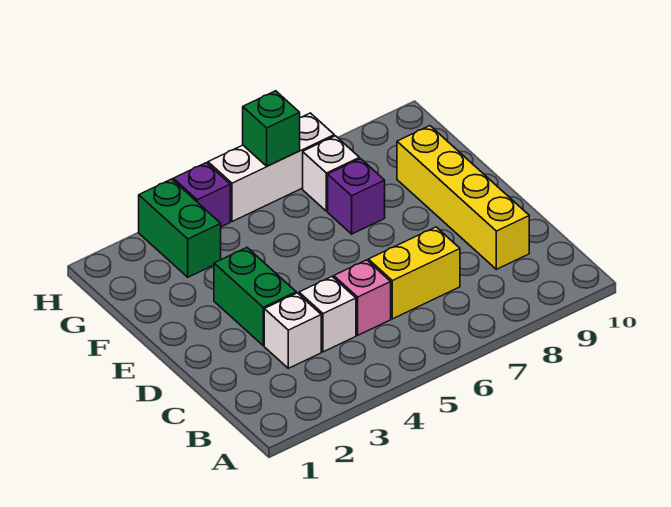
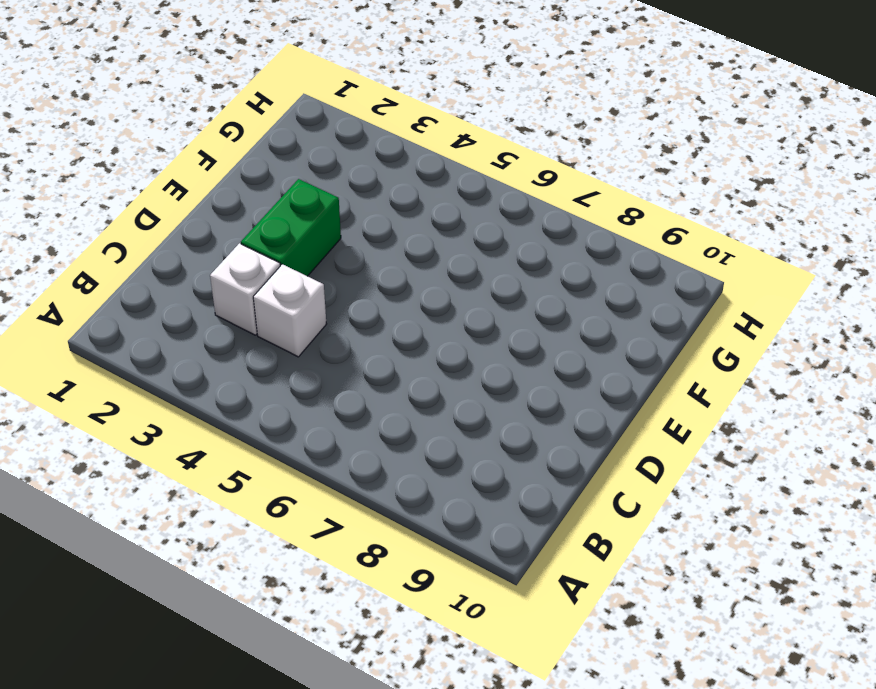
none -> pink 1x1 brick [334,260,391,335]
none -> yellow 1x2 brick [368,227,460,319]
none -> yellow 1x4 brick [397,126,529,269]

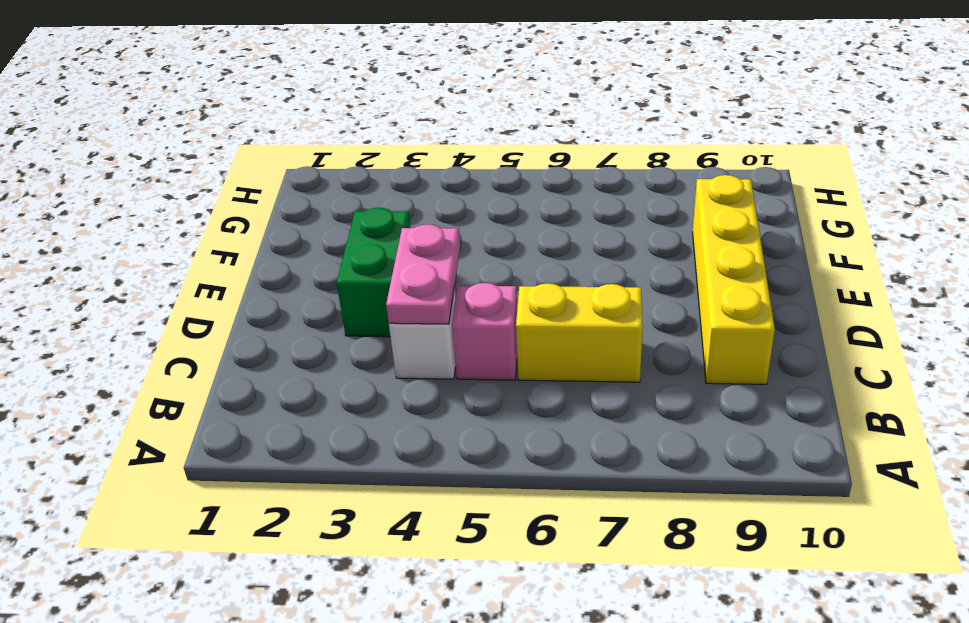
pink 1x2 plate [386,224,460,324] -> none
none -> white 1x1 brick [264,293,321,368]
none -> purple 1x1 brick [328,159,385,234]
none -> green 1x2 brick [139,179,221,277]

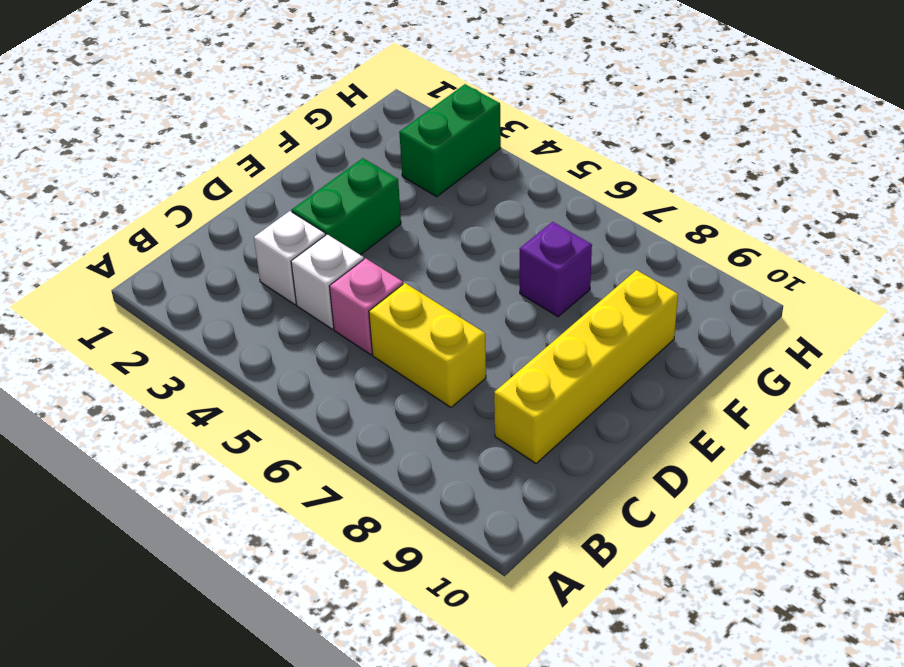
none -> white 1x1 brick [303,136,359,211]
none -> purple 1x1 brick [173,163,230,227]
none -> white 1x3 brick [208,113,334,222]

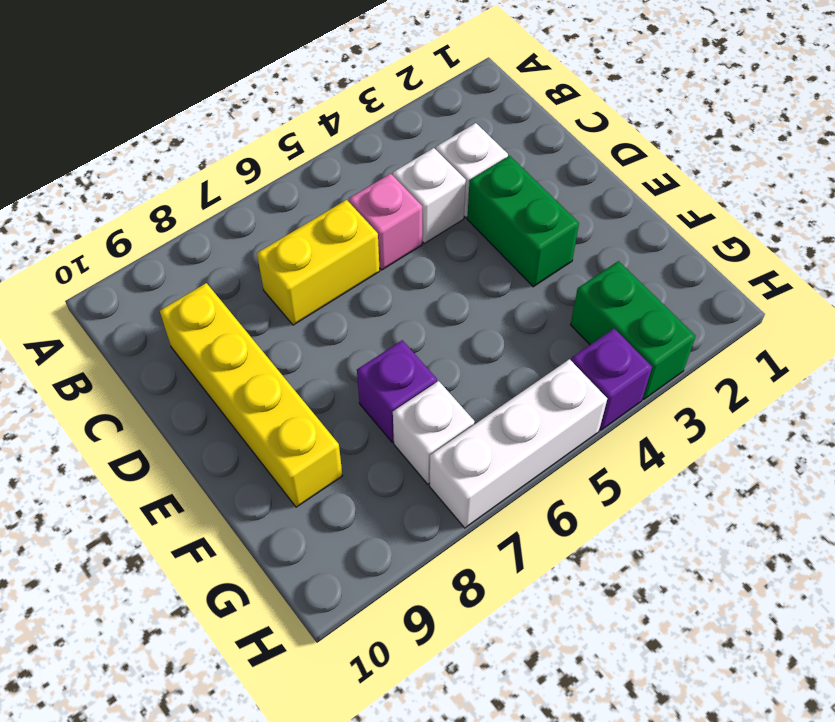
none -> green 1x1 brick [243,91,300,166]

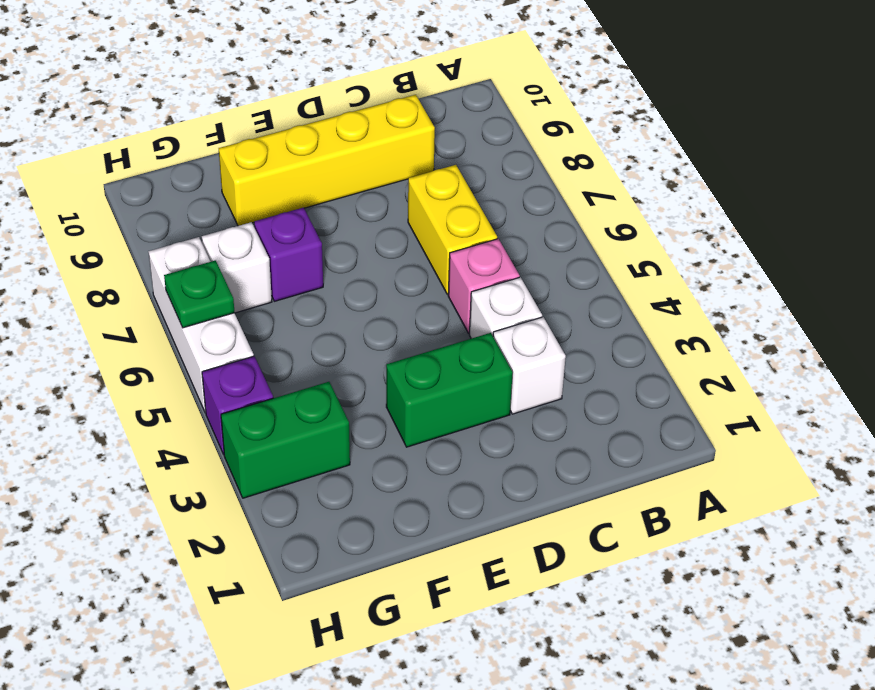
green 1x1 plate [164,260,235,328] -> green 1x1 brick [243,91,300,166]

